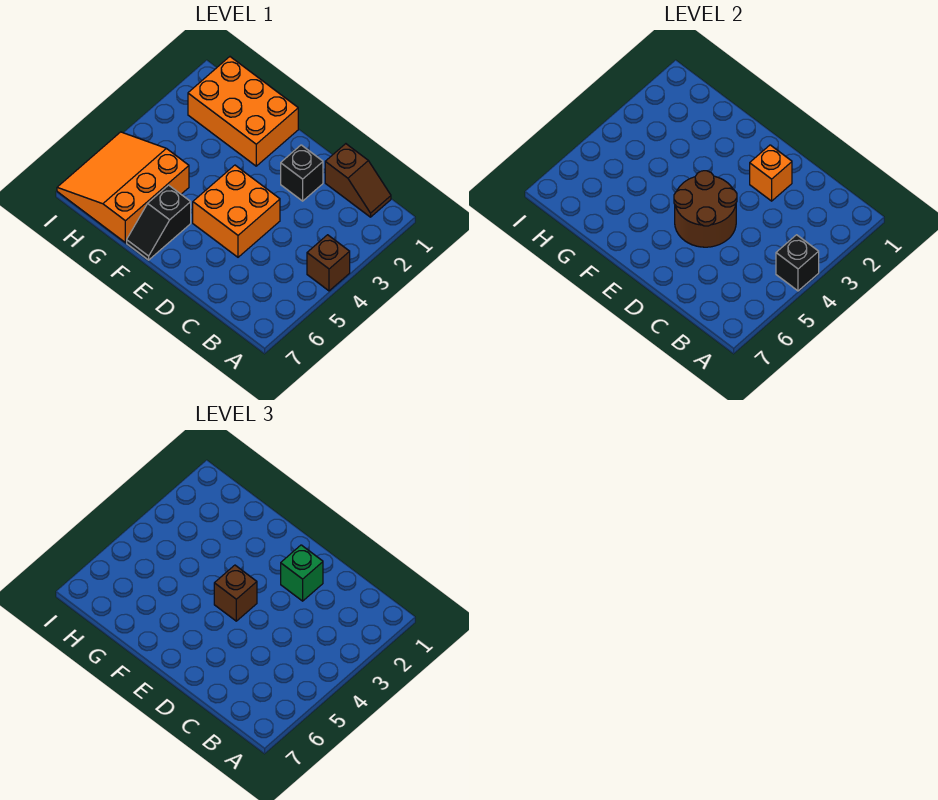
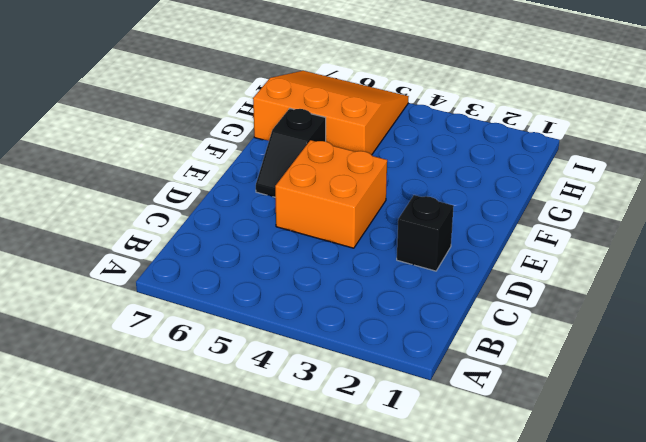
black 1x2 slope [256,108,326,197] -> black 1x2 slope turned to [127,185,191,260]
none -> brown 1x1 brick [307,235,350,291]
none -> brown 1x2 slope [325,144,391,217]
none -> orange 2x3 brick [188,57,298,166]

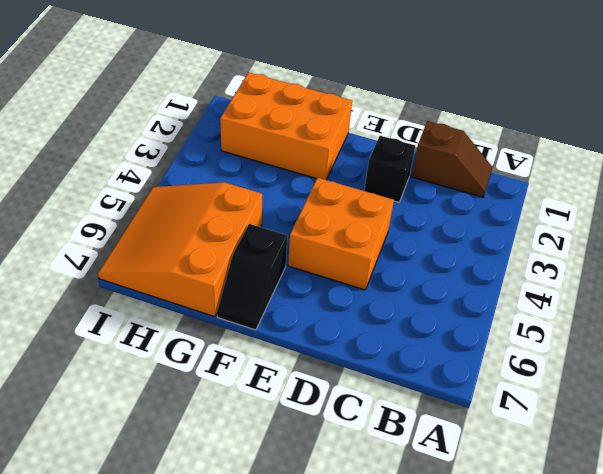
none -> brown 1x1 brick [307,235,350,291]
none -> black 1x1 brick [776,235,819,291]
none -> orange 1x1 brick [750,145,792,201]

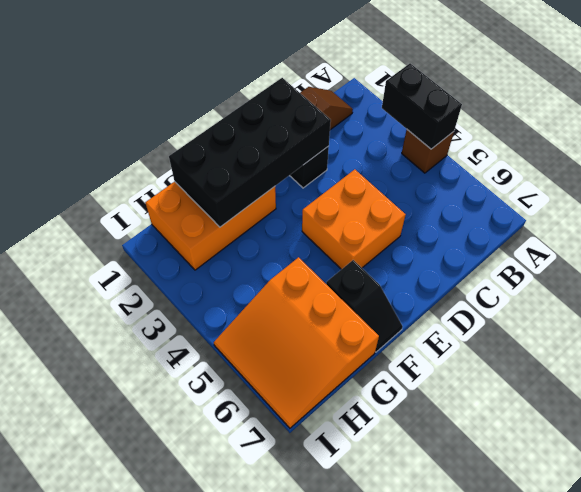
black 1x2 brick [382,63,462,149] -> black 1x1 brick [776,235,819,291]
black 2x4 brick [169,78,331,227] -> orange 1x1 brick [750,145,792,201]
none -> brown 2x2 round brick [674,171,737,247]
none -> green 1x1 brick [281,545,323,601]
none -> brown 1x1 brick [214,565,257,621]

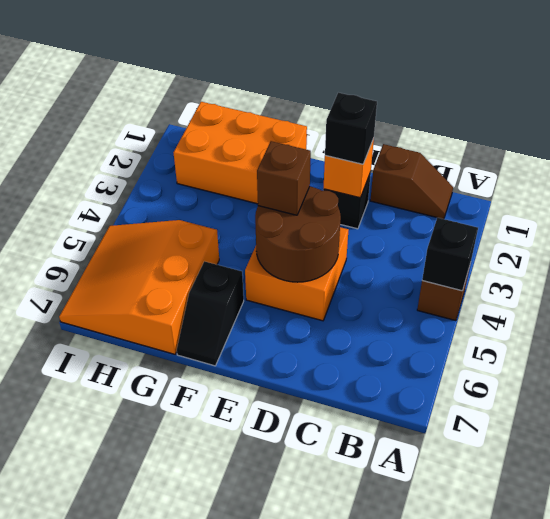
black 1x1 brick [325,93,377,164] -> green 1x1 brick [281,545,323,601]

